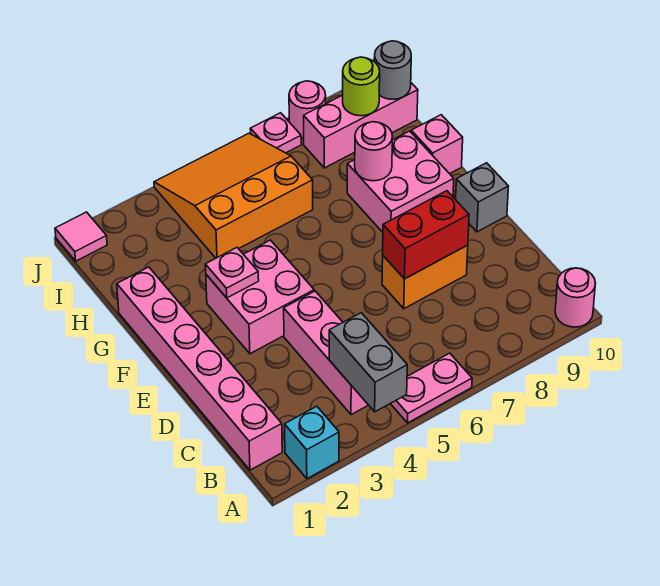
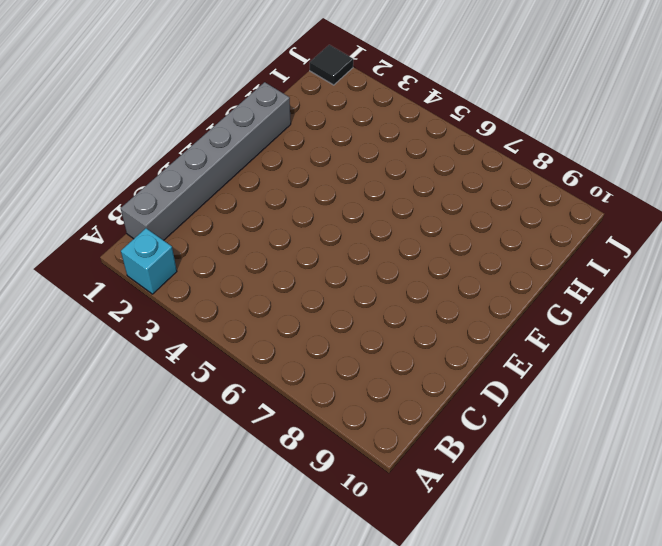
grey 1x6 brick [121,82,291,240] -> pink 1x6 brick [117,267,282,470]
black 1x1 tile [310,45,353,85] -> pink 1x1 tile [55,212,107,261]
none -> pink 1x2 plate [391,353,472,423]
none -> pink 1x1 round brick [555,268,595,327]
none -> pink 1x3 brick [284,291,368,415]

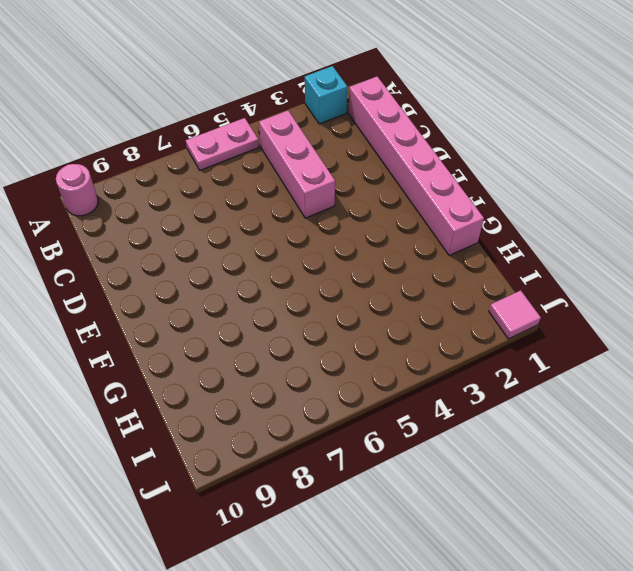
none -> orange 1x2 brick [382,245,468,309]
none -> pink 2x2 brick [206,240,314,354]
none -> grey 1x1 brick [456,163,509,232]

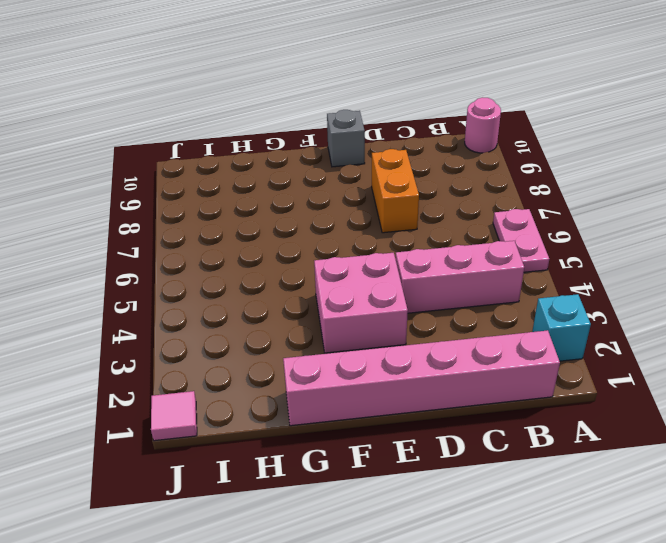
none -> pink 2x2 brick [347,131,454,232]
none -> pink 1x1 brick [411,115,463,174]
none -> orange 3x3 slope [154,133,313,258]

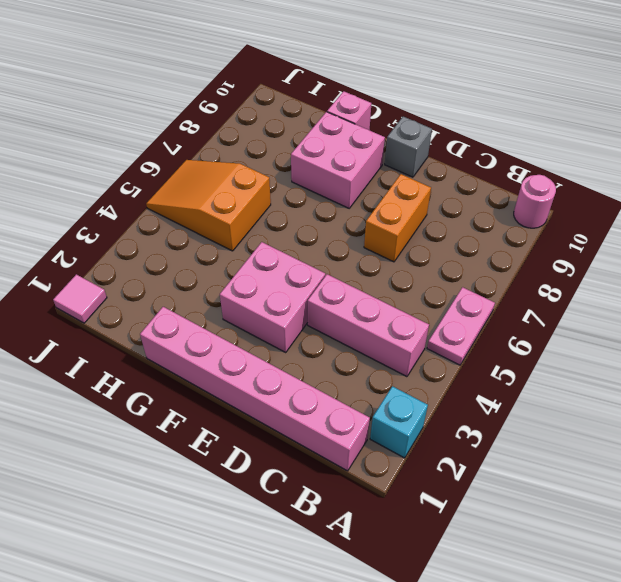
orange 2x3 slope [146,160,271,251] -> orange 3x3 slope [154,133,313,258]
none -> pink 1x3 brick [304,83,418,168]
none -> pink 1x1 plate [250,113,301,153]
none -> pink 1x1 round brick [289,81,326,138]

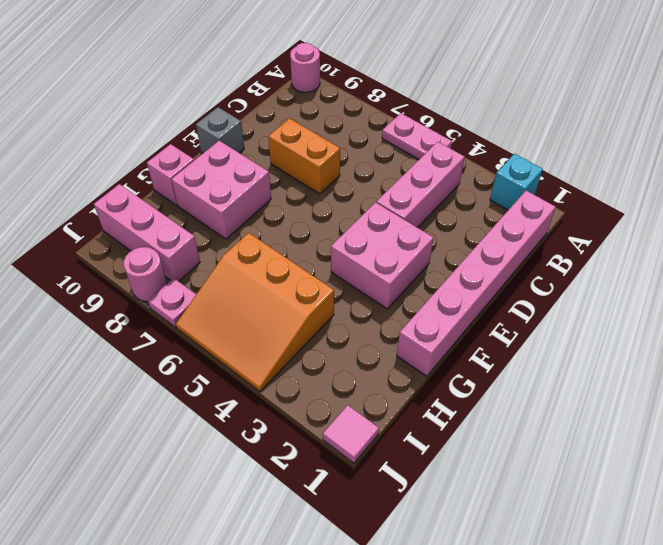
none -> grey 1x2 brick [329,313,407,412]
none -> red 1x2 brick [383,191,469,279]
none -> pink 1x1 plate [205,248,259,298]

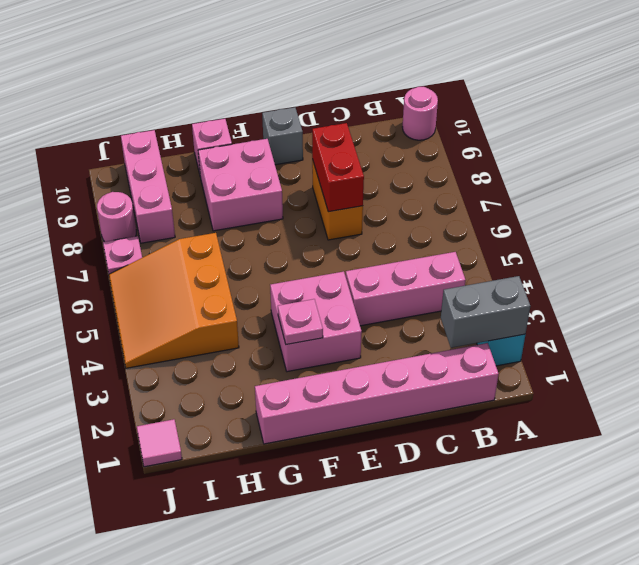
grey 1x2 brick [441,276,530,348] -> grey 1x2 brick moved to [329,313,407,412]
none -> pink 1x2 plate [391,353,472,423]
none -> pink 1x1 round brick [355,122,393,181]
none -> lime 1x1 round brick [343,57,380,116]

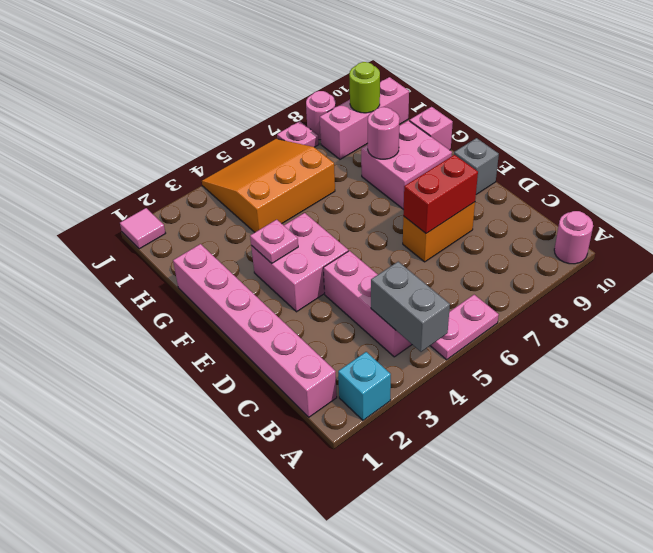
none -> grey 1x1 round brick [374,41,411,99]

